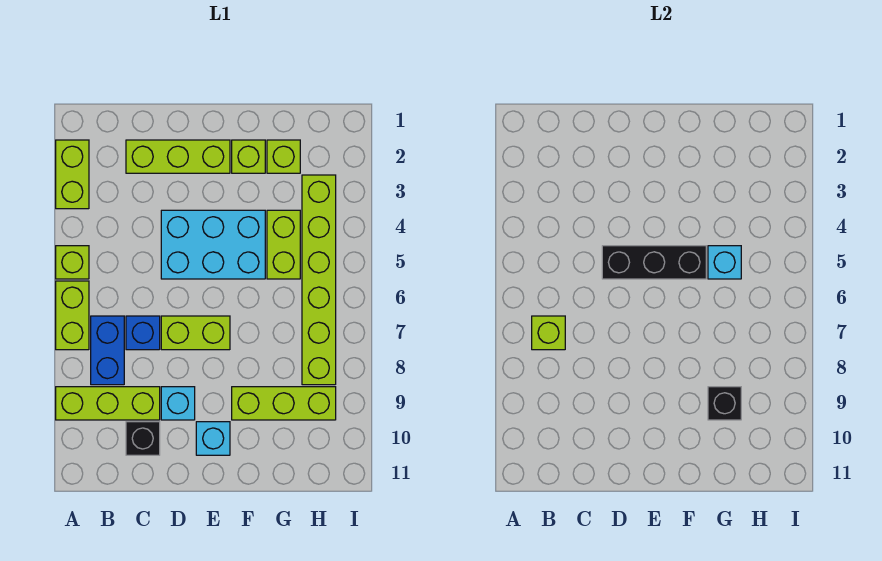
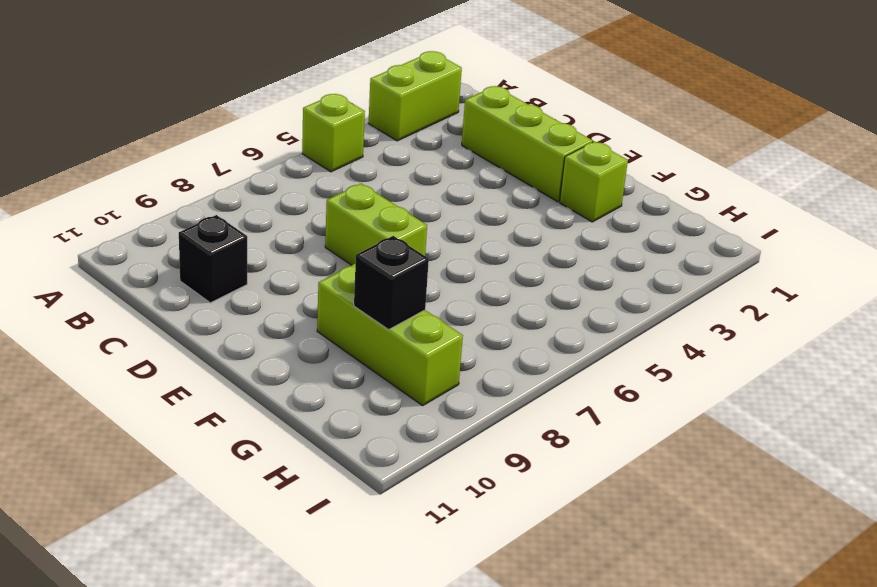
none -> lime 1x2 brick [56,281,89,350]
none -> lime 1x3 brick [56,387,160,420]
none -> blue 1x2 brick [91,316,124,385]

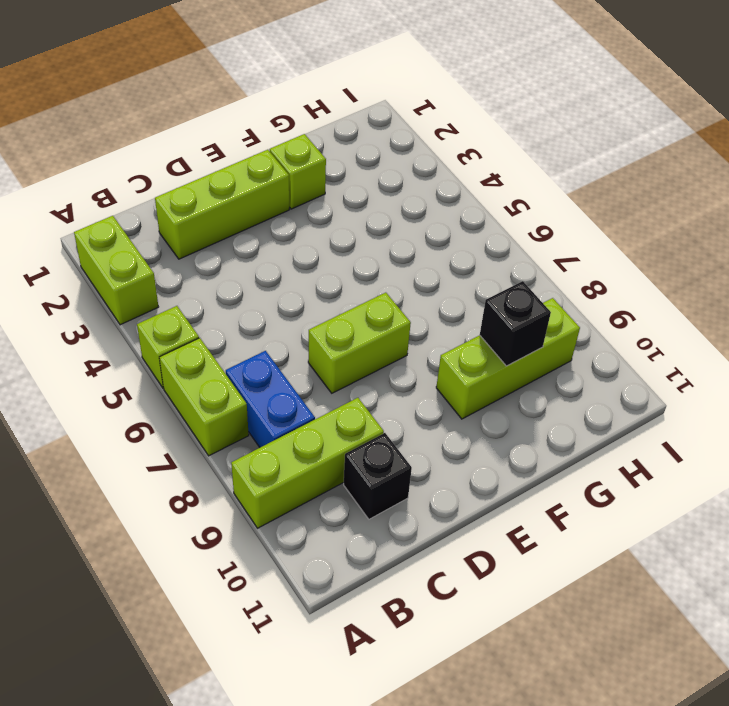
none -> blue 1x1 brick [126,316,160,350]
none -> cyan 2x3 brick [161,210,265,279]
none -> cyan 1x1 brick [161,387,195,420]

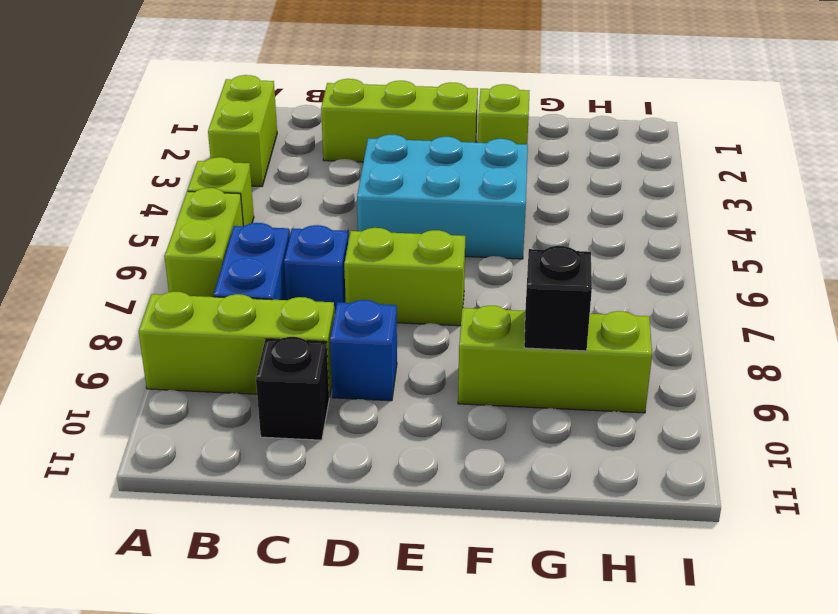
blue 1x1 brick [330,300,397,401] -> cyan 1x1 brick [161,387,195,420]
none -> cyan 1x1 brick [196,422,230,455]
none -> lime 1x1 brick [267,140,300,173]
none -> lime 1x2 brick [267,210,300,279]

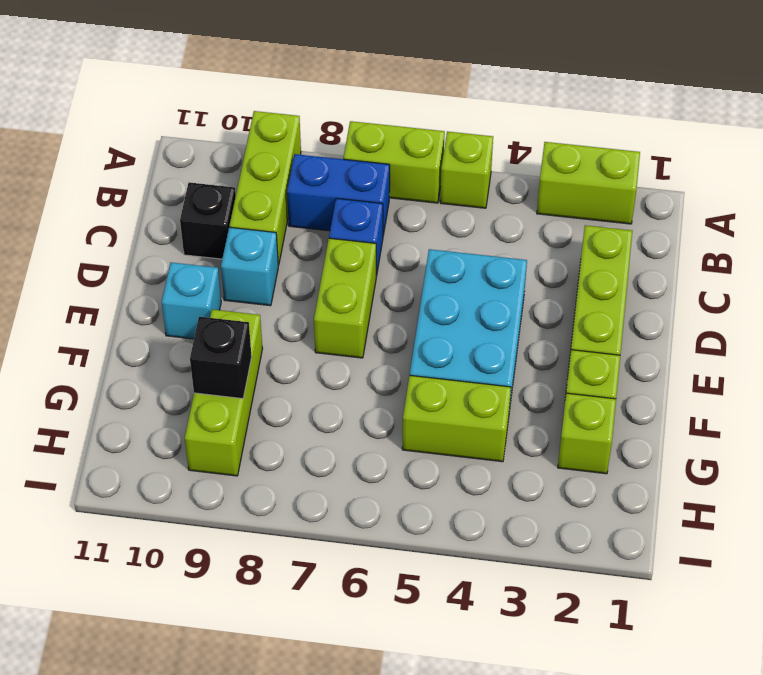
none -> lime 1x6 brick [302,175,336,385]
none -> lime 1x1 brick [532,316,565,350]
none -> black 1x3 brick [602,246,706,279]

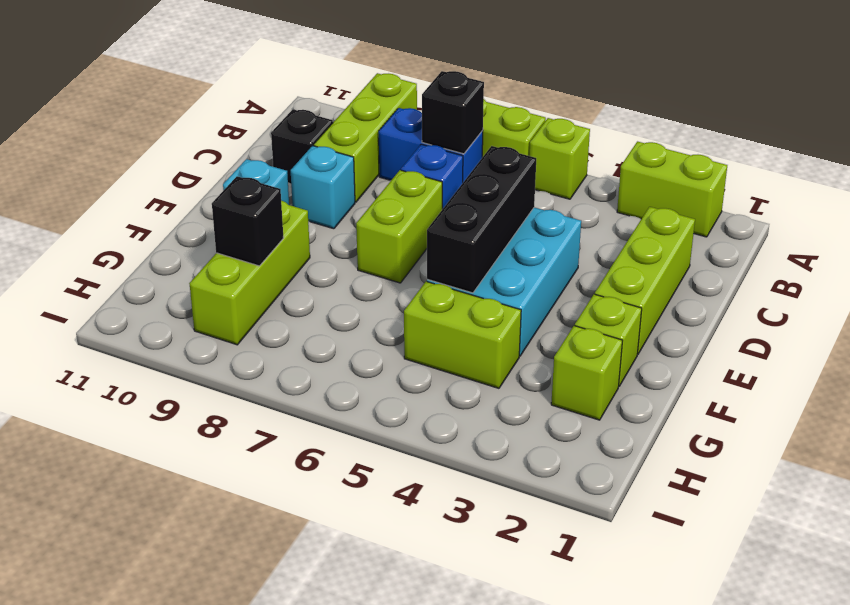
black 1x1 brick [422,71,484,154] -> lime 1x1 brick [532,316,565,350]
none -> lime 1x6 brick [302,175,336,385]
none -> cyan 1x1 brick [708,246,741,279]

